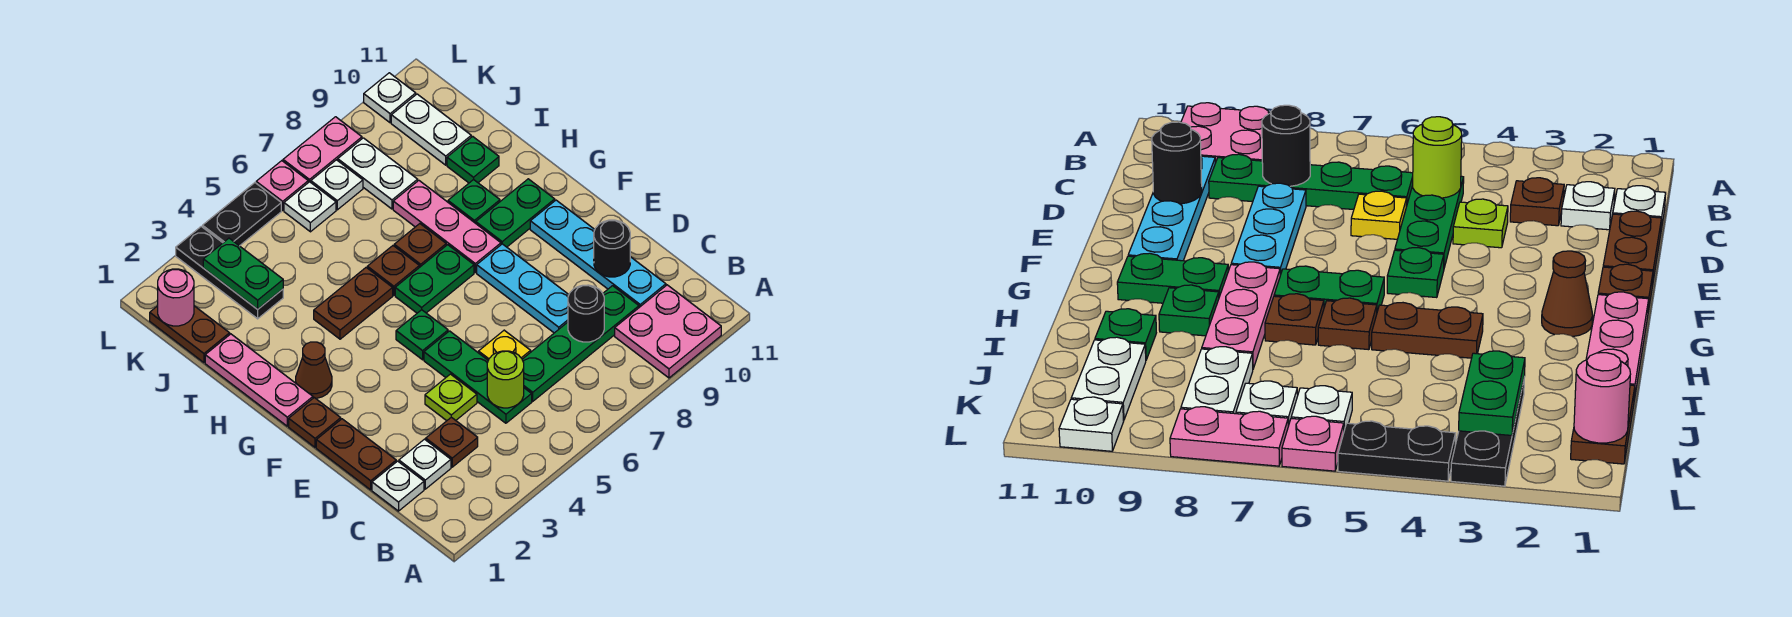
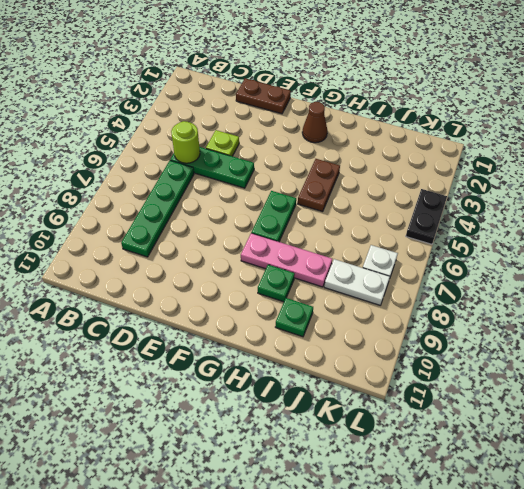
none -> pink 2x2 plate [615,285,721,378]
none -> white 1x1 plate [372,461,424,511]
none -> white 1x1 plate [399,439,451,489]
none -> brown 1x1 plate [426,417,478,467]

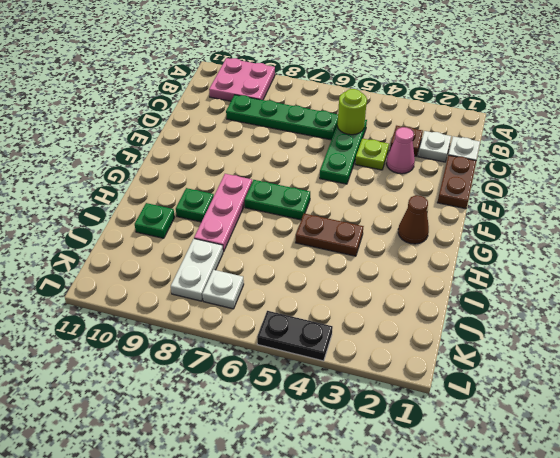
pink 1x1 cone [386,127,415,174] -> none
none -> cyan 1x4 plate [530,200,666,307]
none -> yellow 1x1 plate [479,330,531,360]
none -> cyan 1x3 plate [477,244,569,333]
none -> brown 1x1 plate [289,398,341,447]

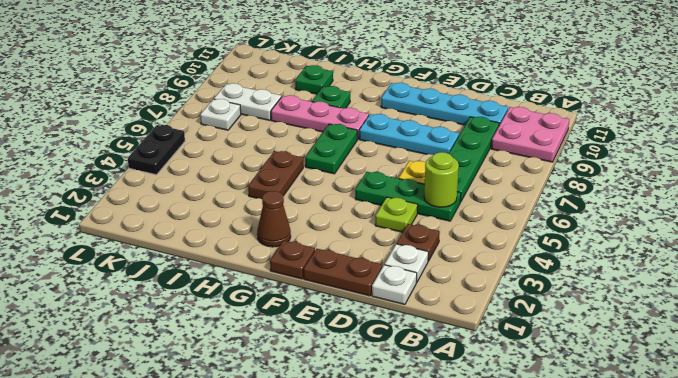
none -> green 1x1 plate [396,310,448,360]
none -> pink 1x3 plate [205,334,313,426]
none -> green 1x2 plate [476,179,555,247]
none -> brown 1x1 plate [367,246,419,295]

